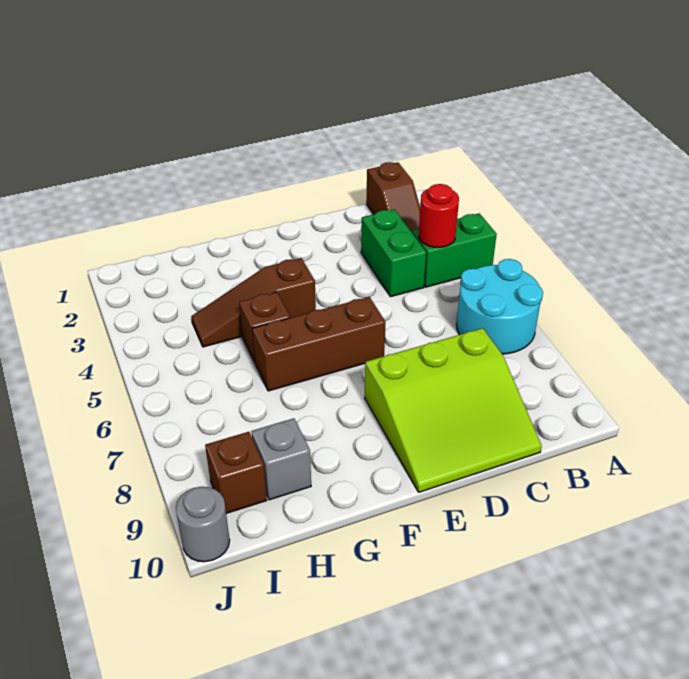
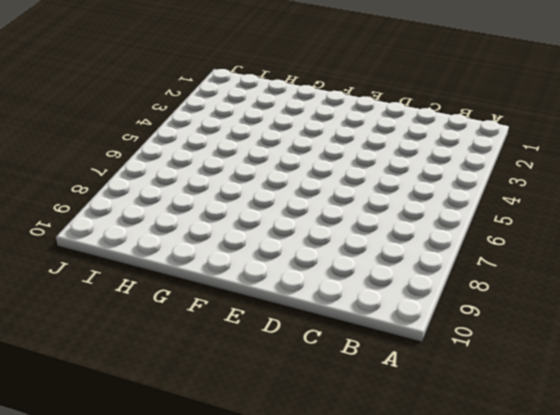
none -> green 1x2 brick [412,213,497,287]
none -> cyan 2x2 round brick [456,259,543,354]
none -> brown 1x2 slope [366,162,420,232]

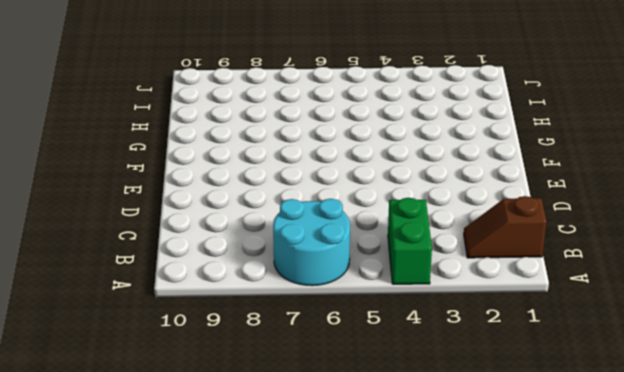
none -> green 1x2 brick [361,209,426,297]
none -> lime 3x3 slope [365,328,542,492]
none -> brown 1x3 brick [252,297,385,391]

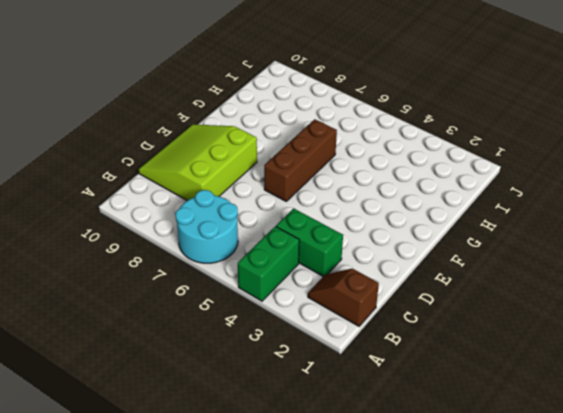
none -> brown 1x3 slope [191,258,316,347]
none -> brown 1x1 brick [239,292,290,363]
none -> grey 1x1 brick [251,418,311,500]

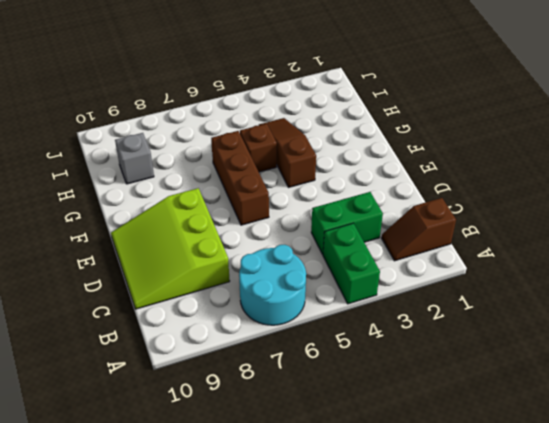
none -> brown 1x1 brick [205,432,267,513]
none -> grey 1x1 round brick [176,487,230,562]
none -> red 1x1 round brick [418,184,459,248]

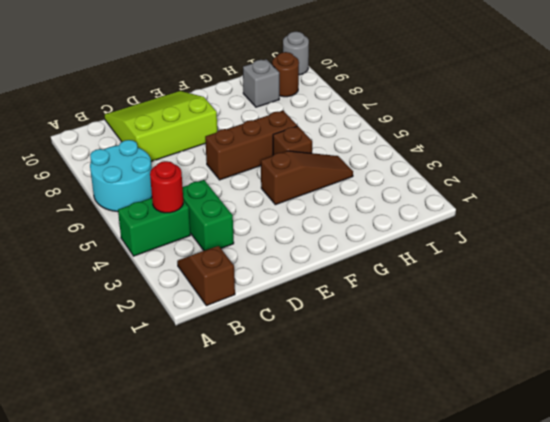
brown 1x1 round brick [272,52,299,97] -> brown 1x1 brick [205,432,267,513]

